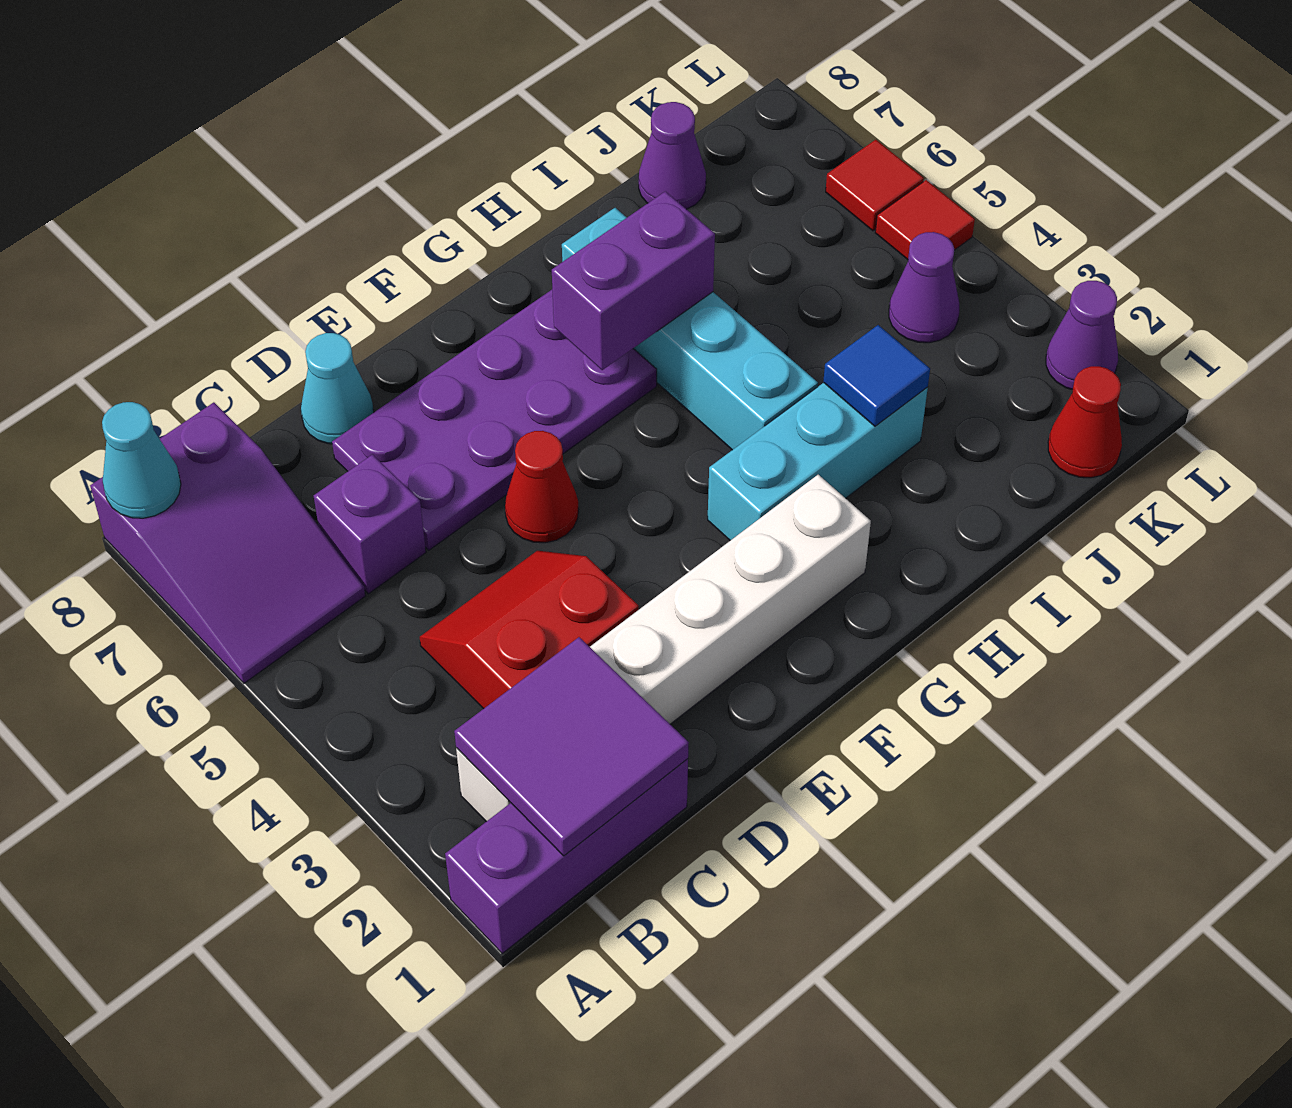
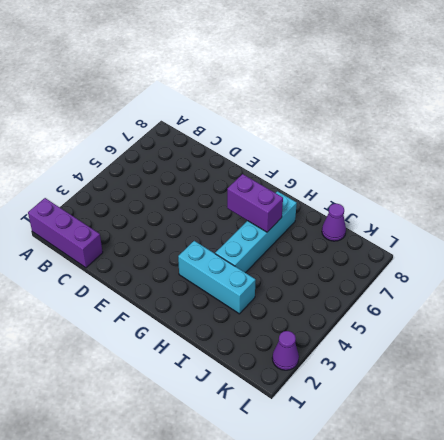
none -> purple 2x3 slope [90,402,365,683]
none -> white 1x6 brick [456,475,871,822]
none -> red 2x2 slope [420,551,639,709]

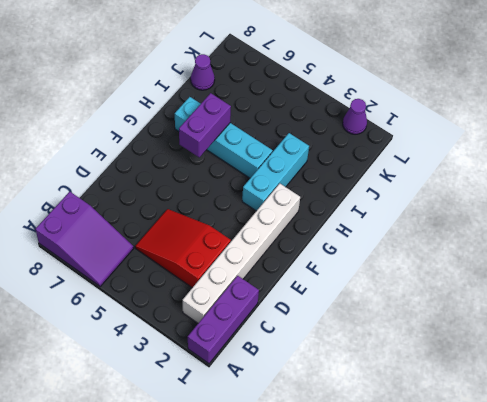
red 2x3 slope [135,209,231,288] -> red 2x2 slope [420,551,639,709]
none -> purple 1x1 brick [314,455,426,594]
none -> purple 2x4 plate [332,290,657,550]
none -> cyan 1x1 cone [301,333,374,444]

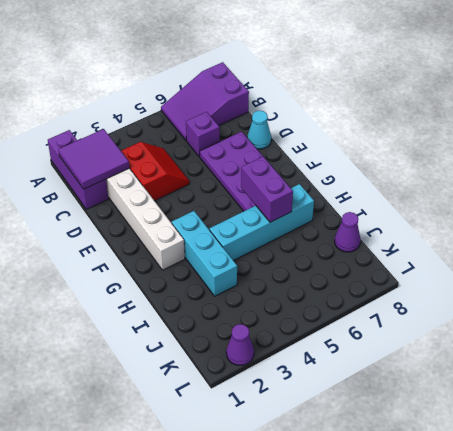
none -> red 1x1 cone [505,431,578,543]
none -> red 1x1 cone [1048,366,1122,478]
none -> purple 1x1 cone [889,232,959,343]

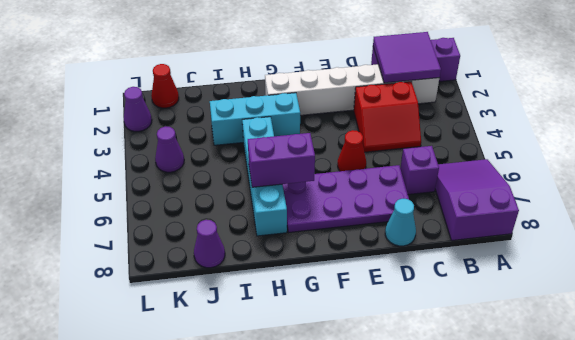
none -> red 1x1 tile [875,180,975,260]
none -> red 1x1 tile [826,140,924,231]
none -> cyan 1x1 cone [102,402,181,518]

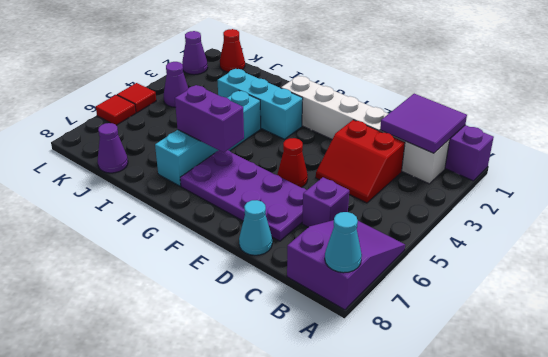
none -> blue 1x1 tile [823,325,930,426]

